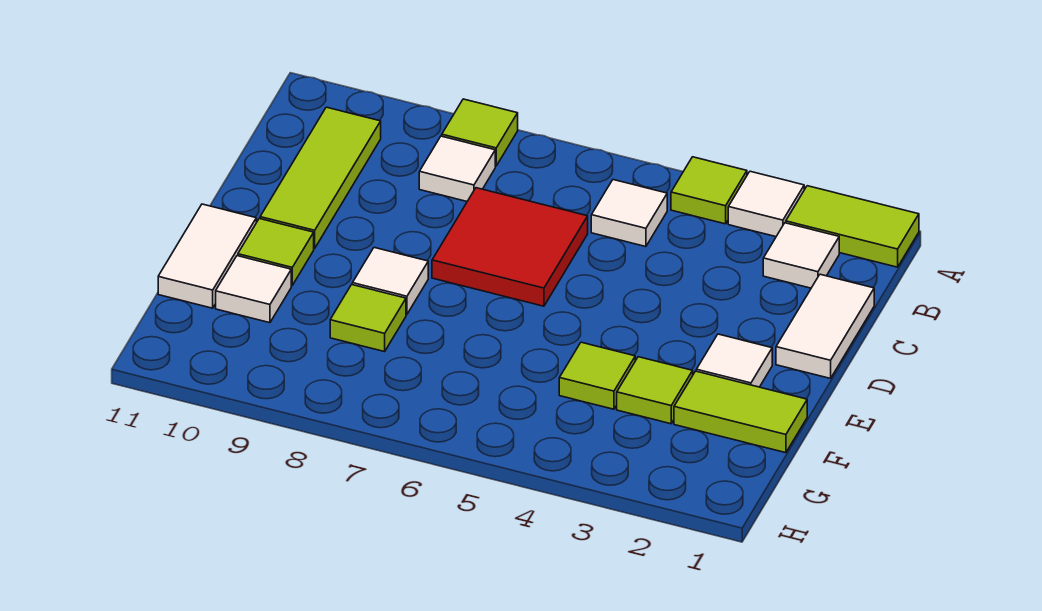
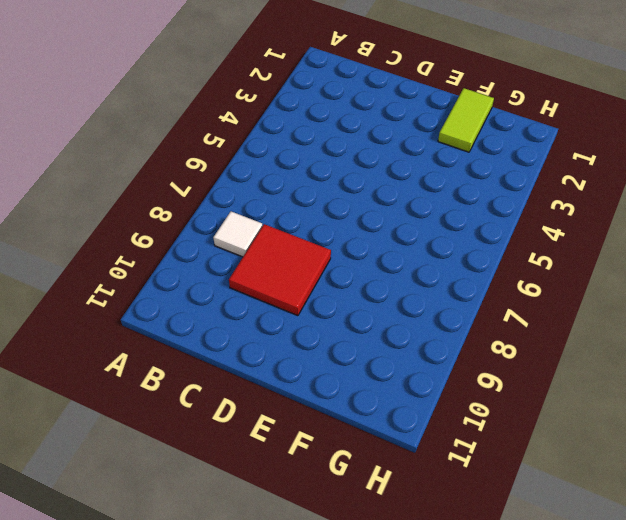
red 2x2 tile [229,224,331,316] -> red 2x2 tile moved to [432,188,588,306]
none -> lime 1x2 tile [786,186,919,267]
none -> white 1x1 tile [728,171,804,237]
none -> lime 1x1 tile [671,157,747,224]

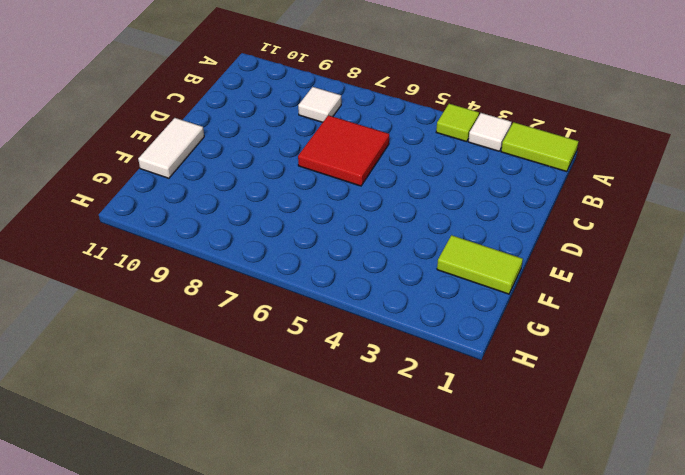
none -> lime 1x1 tile [442,99,518,166]
none -> white 1x1 tile [763,223,839,288]
none -> white 1x1 tile [591,180,667,247]

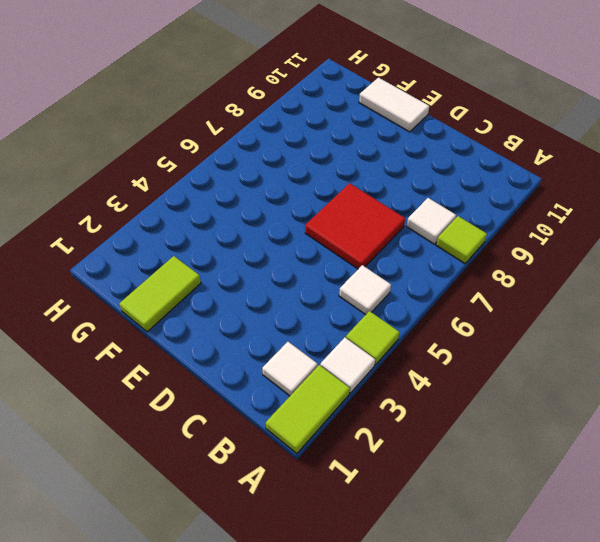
none -> lime 1x3 tile [260,107,381,248]
none -> white 1x2 tile [776,274,874,378]
none -> white 1x1 tile [696,334,772,387]

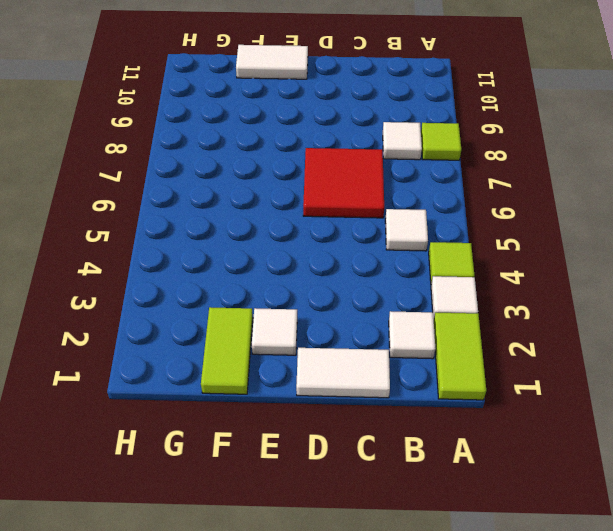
none -> lime 1x3 tile [260,107,381,248]
none -> white 1x1 tile [352,248,428,314]
none -> lime 1x1 tile [238,219,314,285]

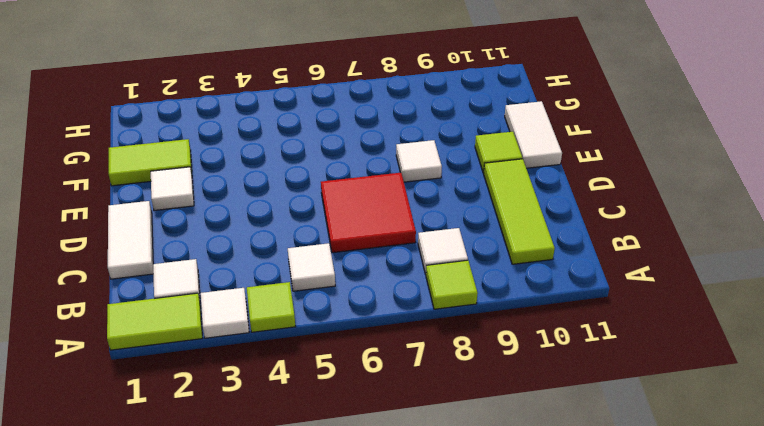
none -> lime 1x1 tile [617,357,693,424]
none -> lime 1x1 tile [559,342,635,409]
none -> lime 1x1 tile [330,285,406,352]

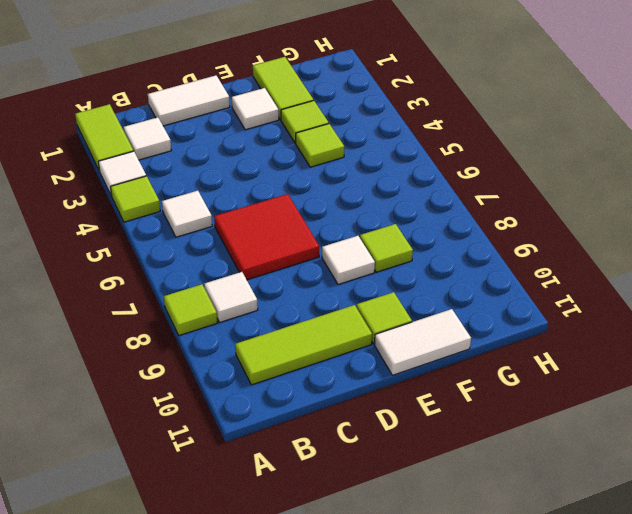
none -> white 1x1 tile [216,256,291,323]

